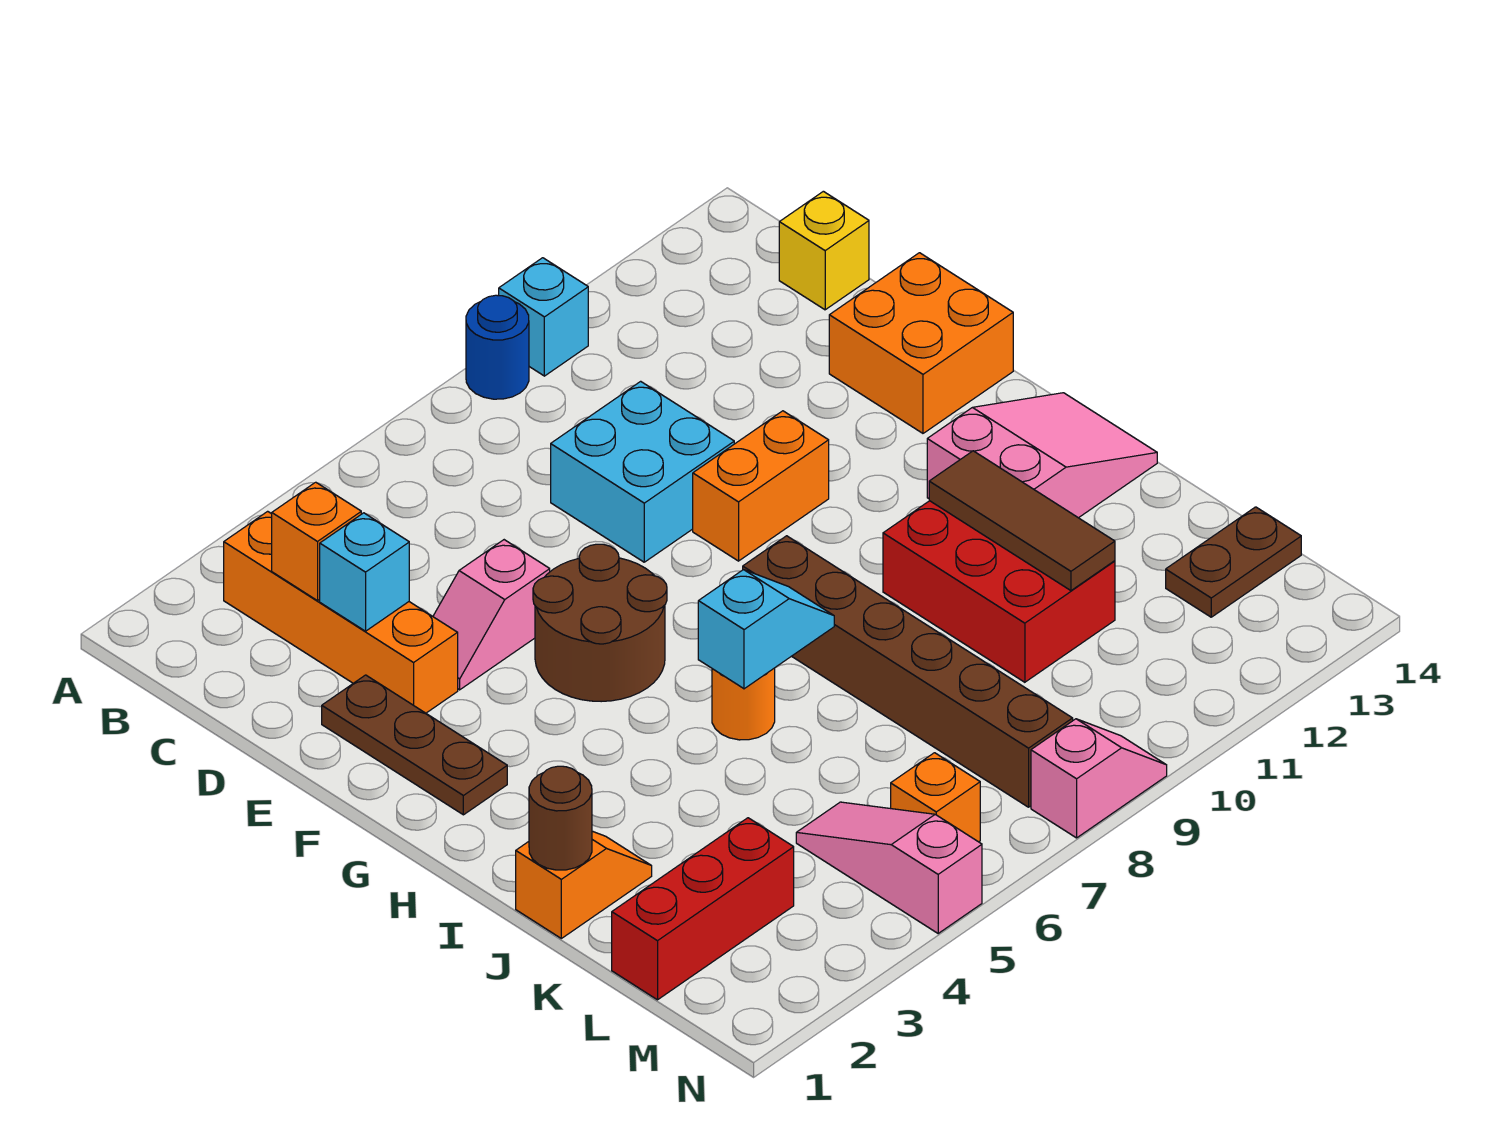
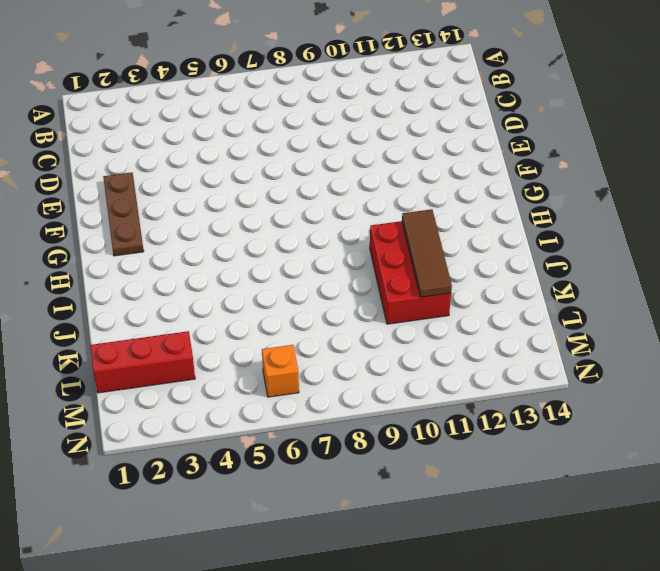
none -> blue 1x1 round brick [466,295,529,399]
none -> cyan 1x1 brick [499,258,588,376]
none -> orange 1x4 brick [224,511,458,713]

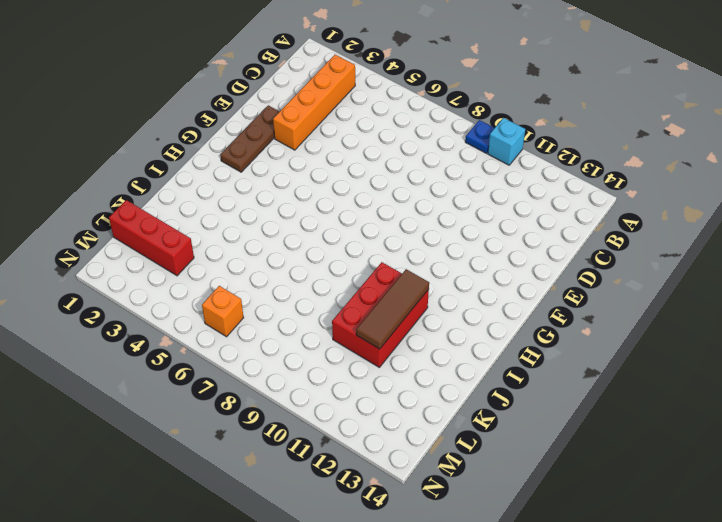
blue 1x1 plate [465,120,494,153] -> blue 1x1 round brick [466,295,529,399]
none -> yellow 1x1 brick [779,191,869,310]
none -> cyan 2x2 brick [551,381,734,562]
none -> pink 1x2 slope [433,540,550,690]

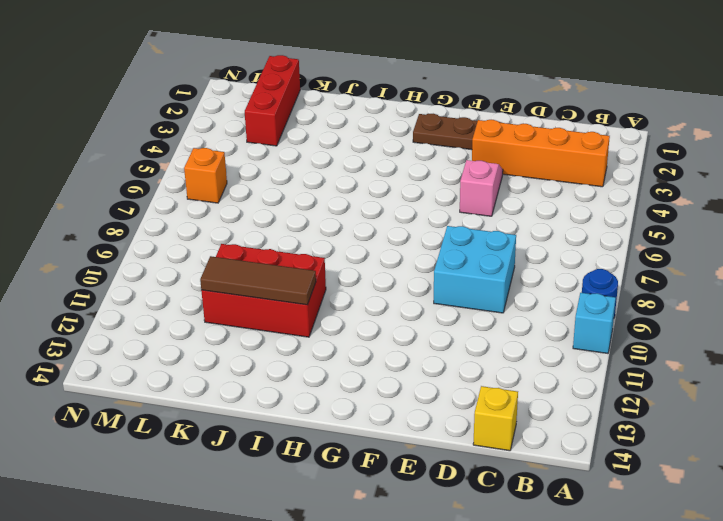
none -> orange 2x2 brick [829,253,1013,433]
none -> brown 2x2 round brick [533,544,667,702]
none -> orange 1x2 brick [693,411,829,561]

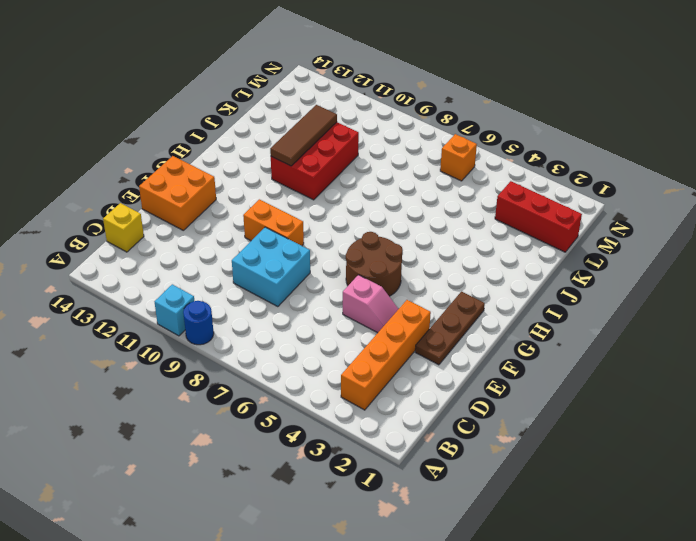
none -> brown 1x6 brick [743,536,1073,807]
none -> pink 2x3 slope [927,393,1157,518]
none -> orange 1x1 round brick [712,668,775,740]

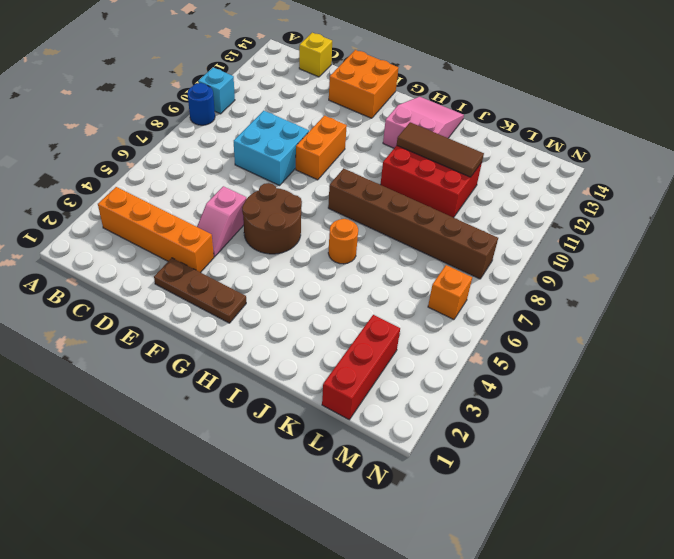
none -> orange 1x2 slope [516,831,652,938]
none -> pink 1x3 slope [796,802,982,933]
none -> brown 1x2 plate [1166,507,1301,617]

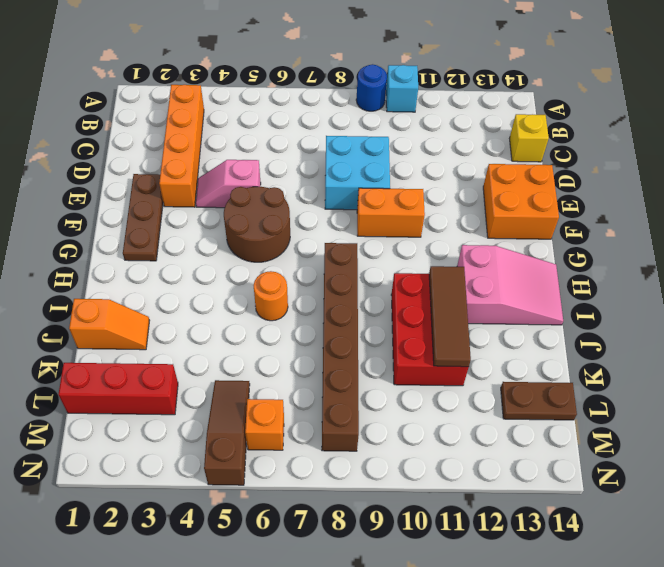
brown 1x3 slope [204,380,250,485] -> pink 1x3 slope [796,802,982,933]
none -> pink 1x2 slope [1031,719,1167,838]
none -> orange 1x1 brick [272,482,361,601]
none -> cyan 1x1 brick [320,513,409,631]

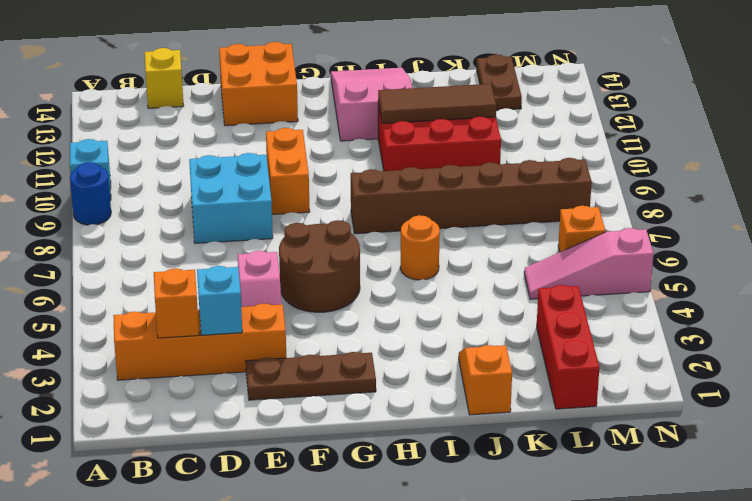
none -> pink 1x2 slope [1031,719,1167,838]
none -> cyan 1x2 slope [698,570,834,689]
none -> brown 1x1 round brick [529,766,592,870]

